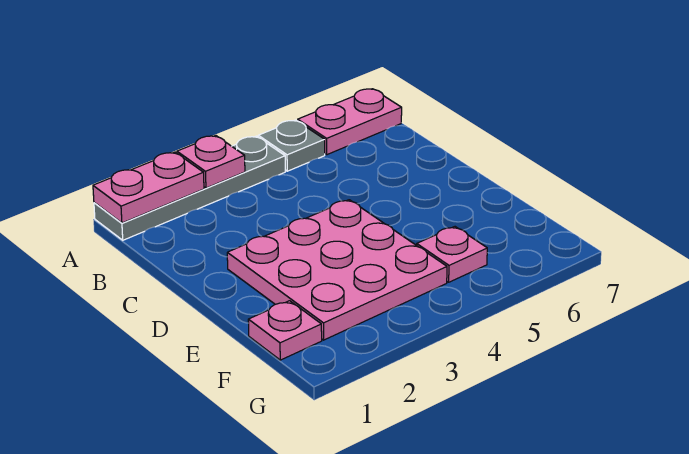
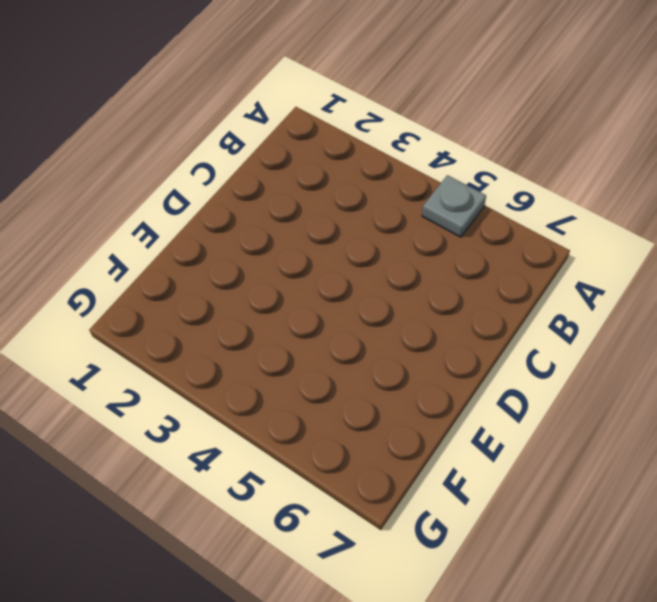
none -> grey 1x4 plate [94,136,285,240]
none -> pink 1x2 plate [298,89,402,155]

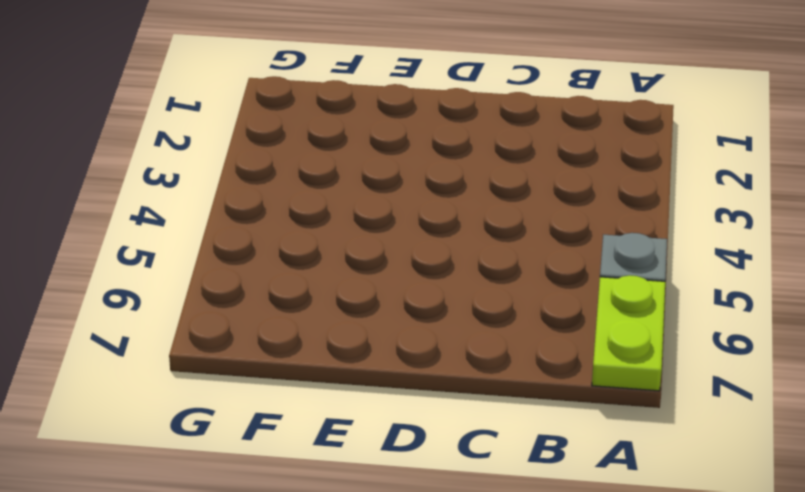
lime 1x2 plate [592,275,665,391] -> pink 1x2 plate [298,89,402,155]
none -> grey 1x4 plate [94,136,285,240]
none -> pink 3x3 plate [227,200,447,340]

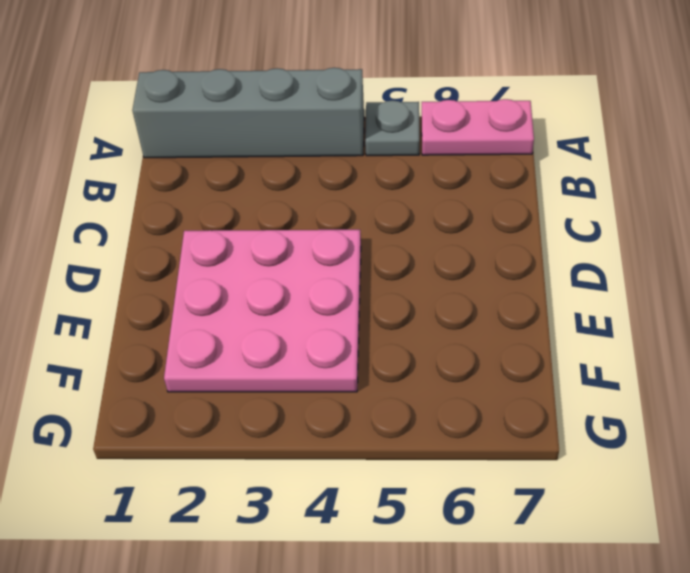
grey 1x4 brick [132,68,364,158] -> grey 1x4 plate [94,136,285,240]
none -> pink 1x1 plate [248,301,322,360]
none -> pink 1x1 plate [417,227,487,282]

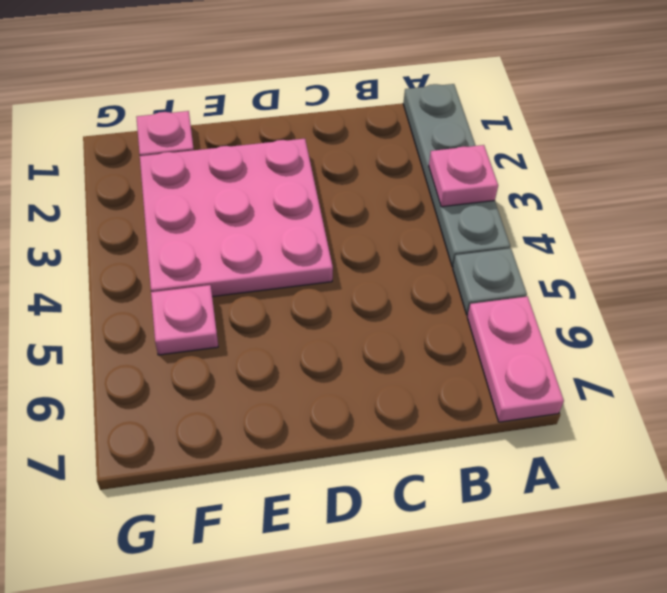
none -> pink 1x2 plate [93,152,204,223]

